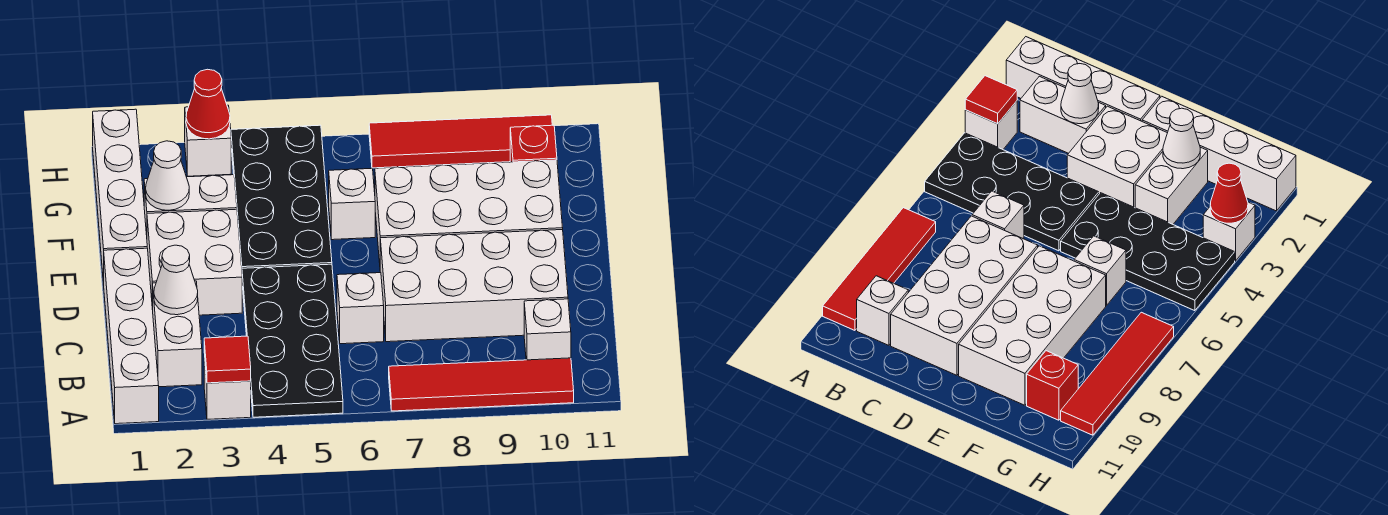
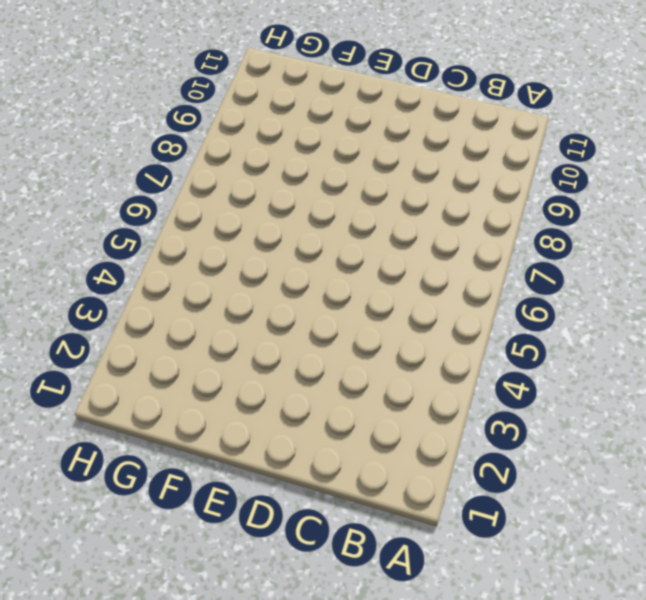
none -> white 1x4 brick [104,248,159,424]
none -> white 1x1 brick [204,354,251,419]
none -> black 2x4 plate [242,264,343,417]

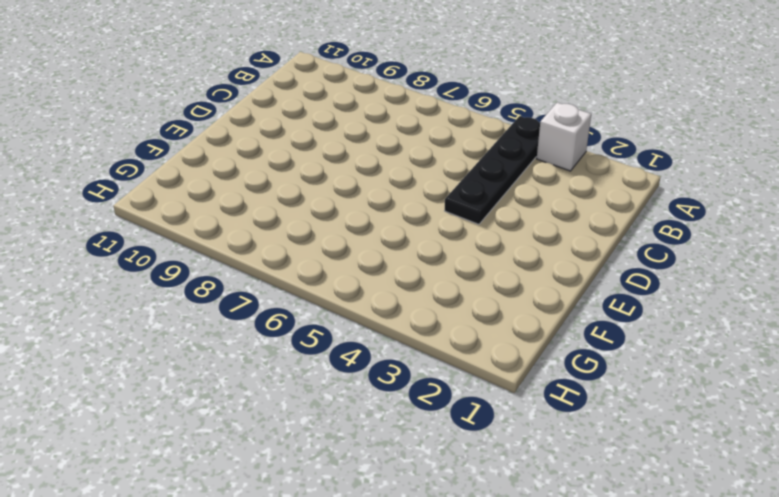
black 1x4 plate [445,116,540,224] -> black 2x4 plate [242,264,343,417]
none -> white 1x4 brick [104,248,159,424]
none -> red 1x4 tile [389,358,574,411]
none -> white 1x2 brick [153,281,202,387]

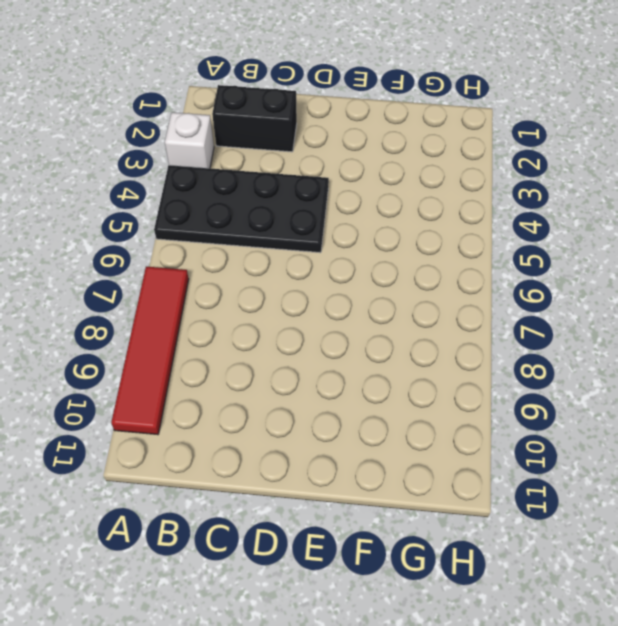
black 1x2 brick [212,85,297,152] -> white 1x2 brick [153,281,202,387]
none -> white 1x4 brick [104,248,159,424]
none -> white 1x1 brick [524,299,571,360]
none -> white 1x1 brick [337,273,384,344]

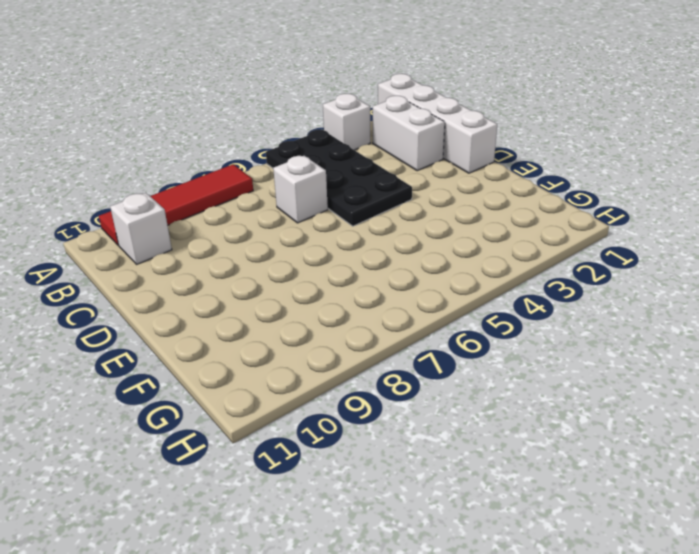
none -> white 2x4 brick [380,230,568,342]
none -> white 2x2 brick [147,209,242,315]
none -> white 1x4 brick [93,109,147,284]

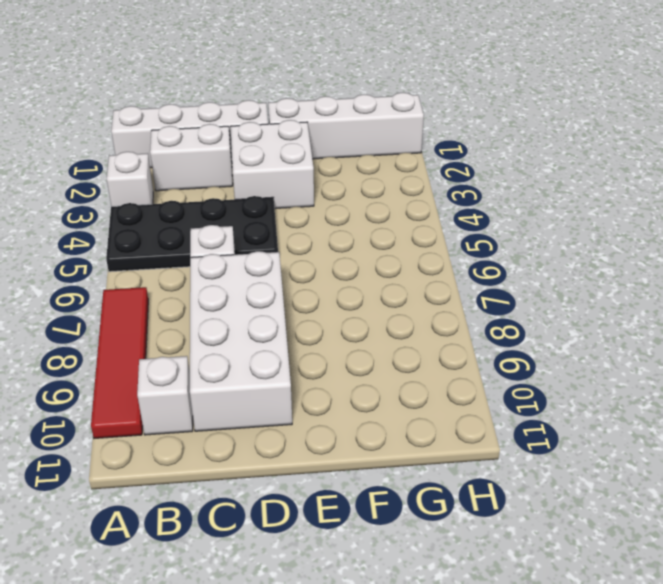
none -> black 2x4 plate [231,125,332,268]
none -> white 2x4 brick [375,160,563,263]
none -> white 1x2 brick [144,175,237,235]

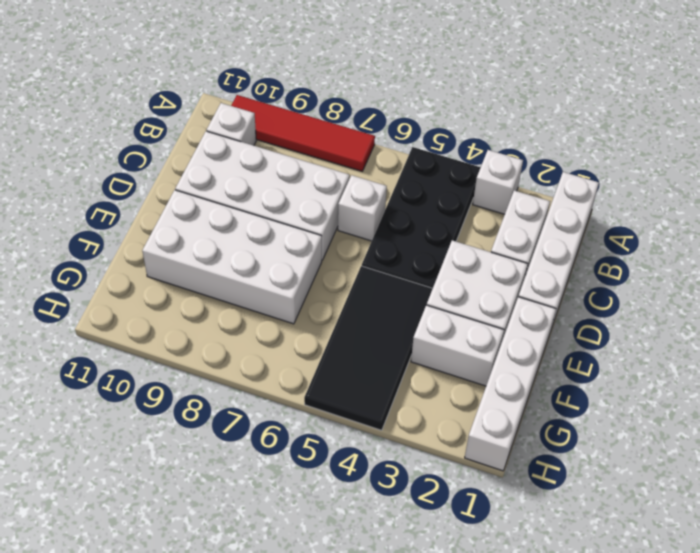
black 2x4 tile [304,266,433,430] -> black 2x4 plate [231,125,332,268]
none -> white 1x1 brick [329,168,375,240]
none -> red 1x1 brick [510,125,557,162]
none -> white 1x1 brick [185,105,231,176]

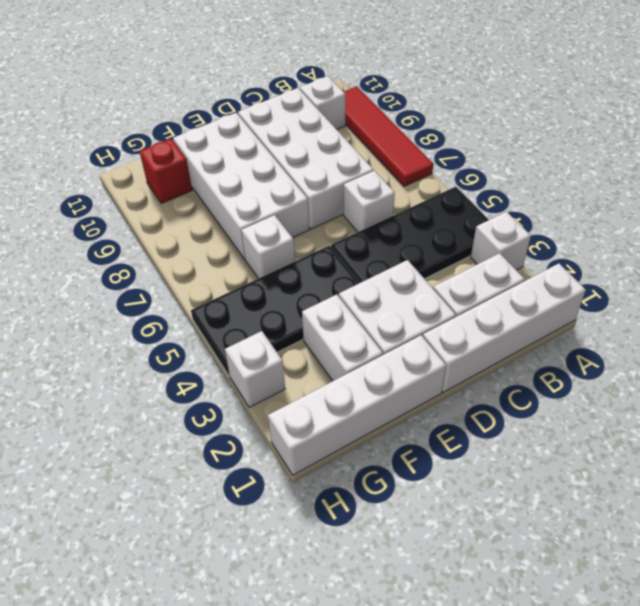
none -> red 1x4 tile [369,115,552,168]
none -> red 1x1 tile [204,336,251,383]
none -> white 1x1 cone [154,245,198,315]

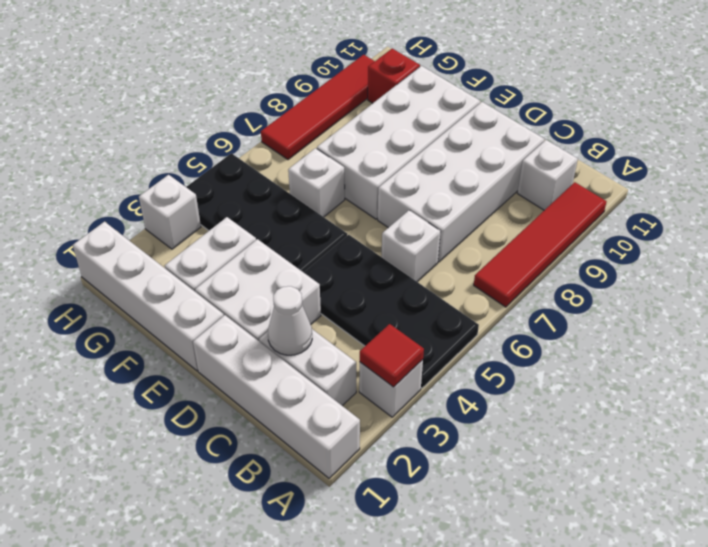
none -> white 1x1 cone [146,141,189,210]
none -> red 1x1 cone [186,69,230,139]

